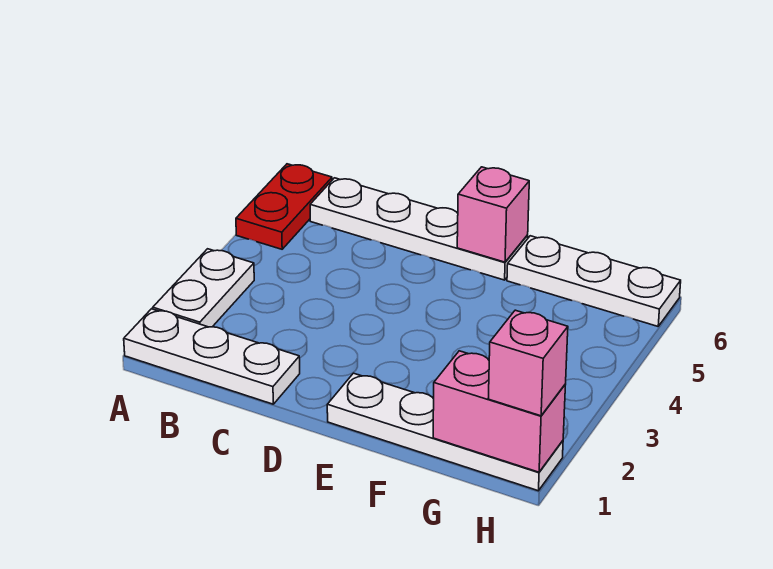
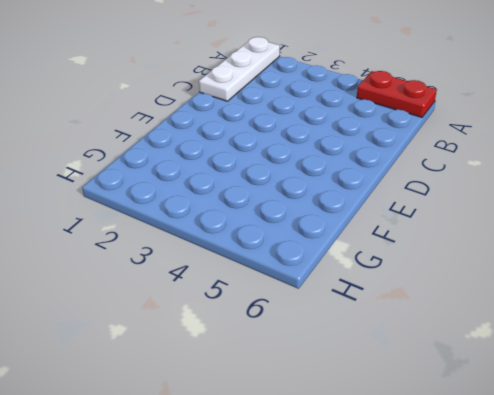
none -> white 1x2 plate [153,249,254,327]
none -> white 1x4 plate [310,178,528,280]

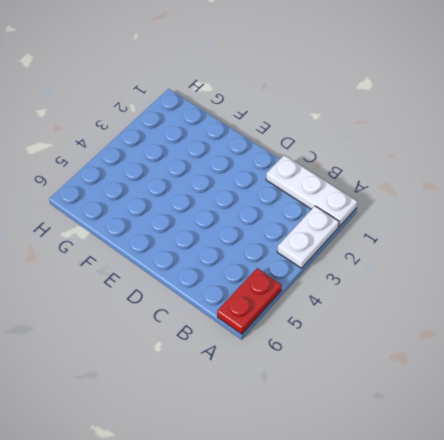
none -> white 1x4 plate [310,178,528,280]
none -> white 1x4 plate [327,373,563,491]

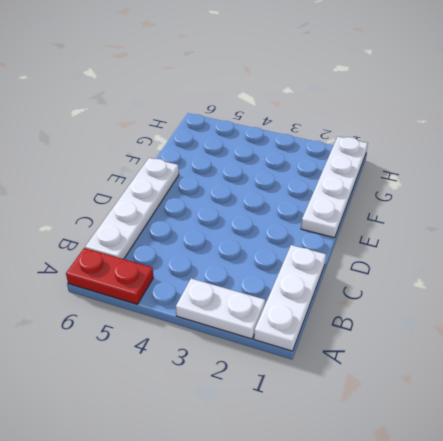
none -> white 1x3 plate [507,236,681,326]
none -> pink 1x1 brick [457,167,529,262]

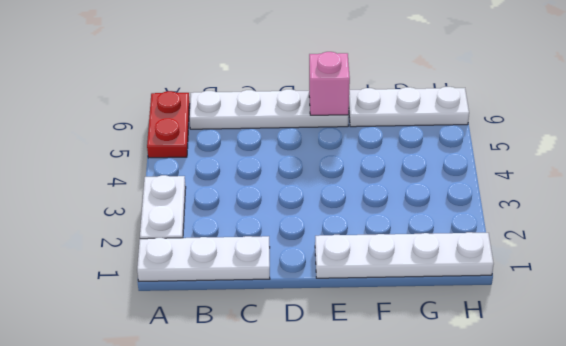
none -> pink 1x2 brick [433,351,566,472]
none -> pink 1x1 brick [488,310,568,416]

